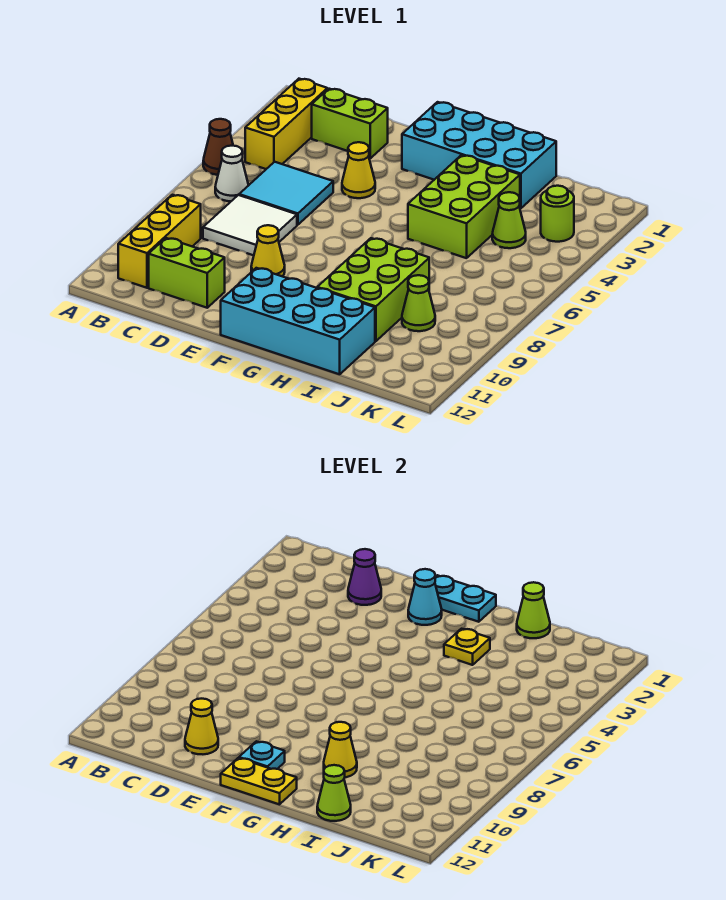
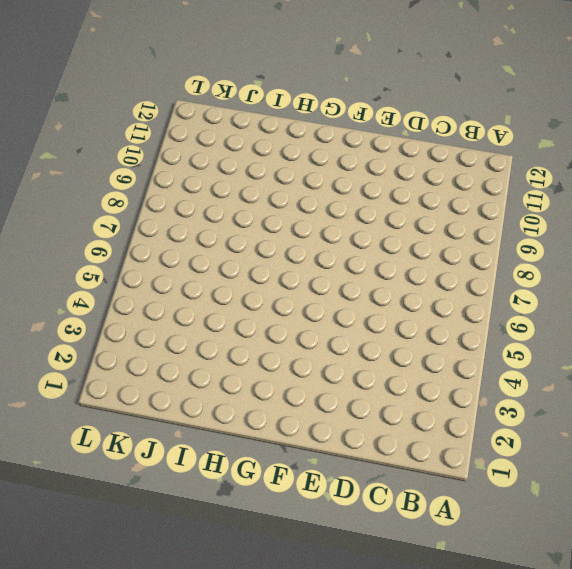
none -> brown 1x1 cone [203,119,233,175]
none -> yellow 1x3 brick [245,79,327,169]
none -> white 1x1 cone [215,146,249,201]

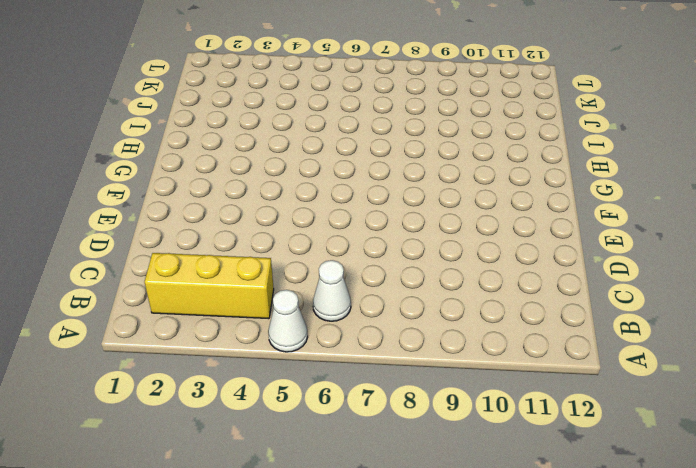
white 1x1 cone [268,290,308,352] -> brown 1x1 cone [203,119,233,175]
none -> yellow 1x3 brick [118,195,201,288]
none -> lime 1x2 brick [312,89,388,158]
none -> cyan 2x2 tile [239,162,333,225]

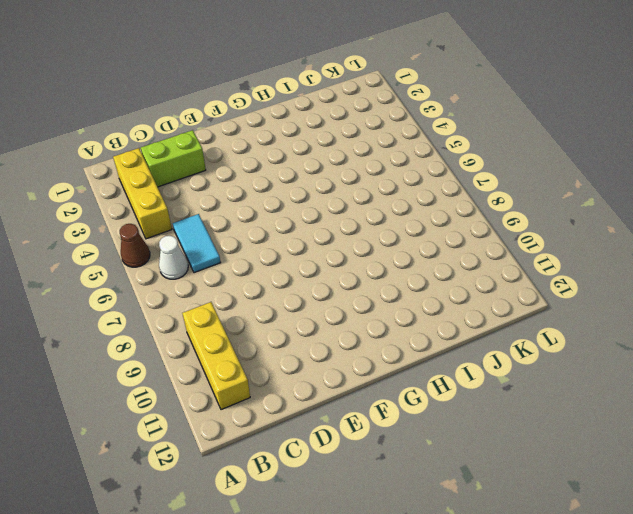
cyan 1x2 tile [173,214,221,273] -> cyan 2x2 tile [239,162,333,225]
none -> white 2x2 tile [203,195,297,255]
none -> lime 1x2 brick [149,238,225,308]
none -> yellow 1x1 cone [342,142,375,198]

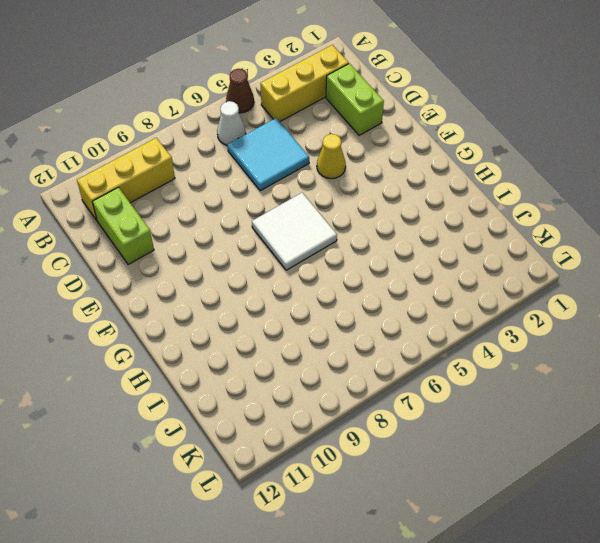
white 2x2 tile [252,193,337,270] -> white 2x2 tile moved to [203,195,297,255]
none -> yellow 1x1 cone [251,225,285,277]
none -> cyan 2x4 brick [402,102,556,208]
none -> cyan 2x4 brick [221,268,375,374]

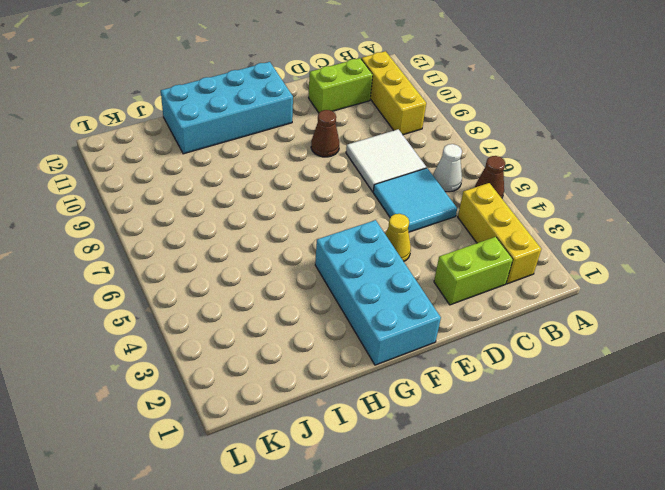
brown 1x1 cone [311,110,339,157] -> yellow 1x1 cone [251,225,285,277]
cyan 2x4 brick [315,220,441,365] -> cyan 2x4 brick turned to [402,102,556,208]
none -> lime 2x3 brick [408,155,520,258]
none -> lime 2x3 brick [317,238,429,341]
none -> lime 1x1 cone [492,192,526,248]

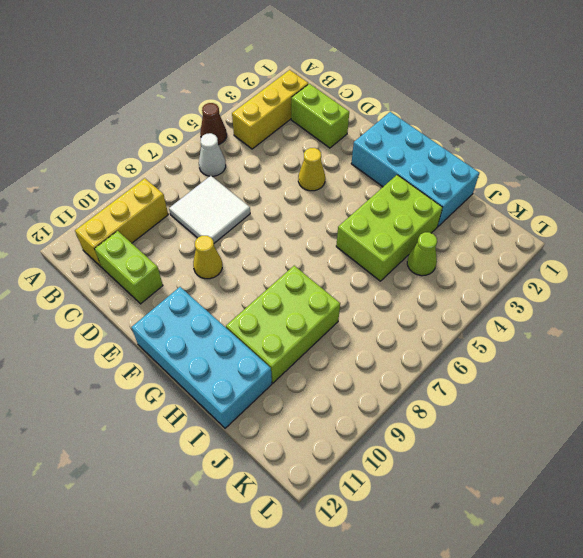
none -> cyan 2x2 tile [239,162,333,225]
none -> lime 1x1 cone [402,275,435,331]
none -> lime 1x1 round brick [541,186,574,242]

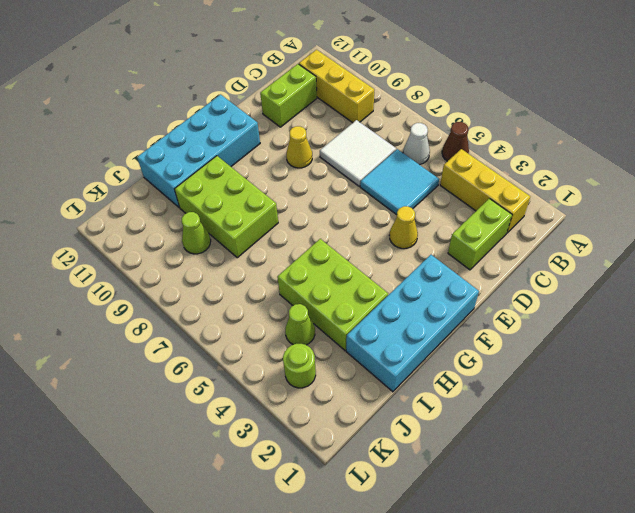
none -> purple 1x1 cone [348,549,381,605]
none -> yellow 1x1 cone [185,699,218,754]
none -> cyan 1x2 plate [435,575,496,622]

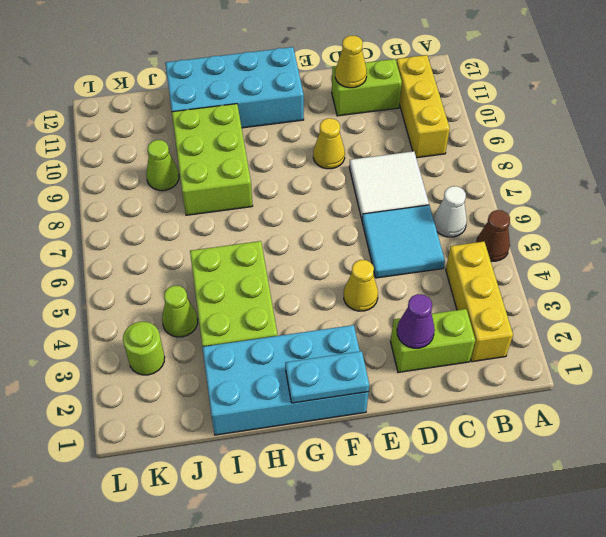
none -> cyan 1x1 cone [408,569,442,625]
none -> cyan 1x1 plate [239,741,285,769]
none -> yellow 1x2 plate [221,758,297,804]

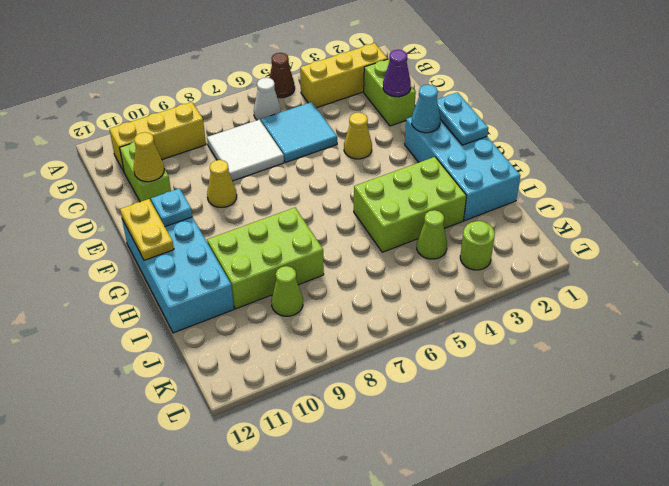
none -> yellow 1x1 plate [444,629,490,665]
none -> yellow 1x1 cone [324,722,357,777]
none -> lime 1x1 cone [517,582,550,638]

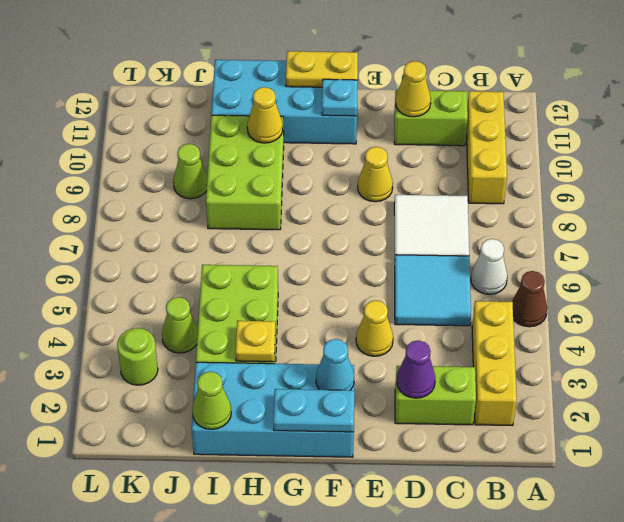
none -> lime 1x1 cone [317,765,351,821]

